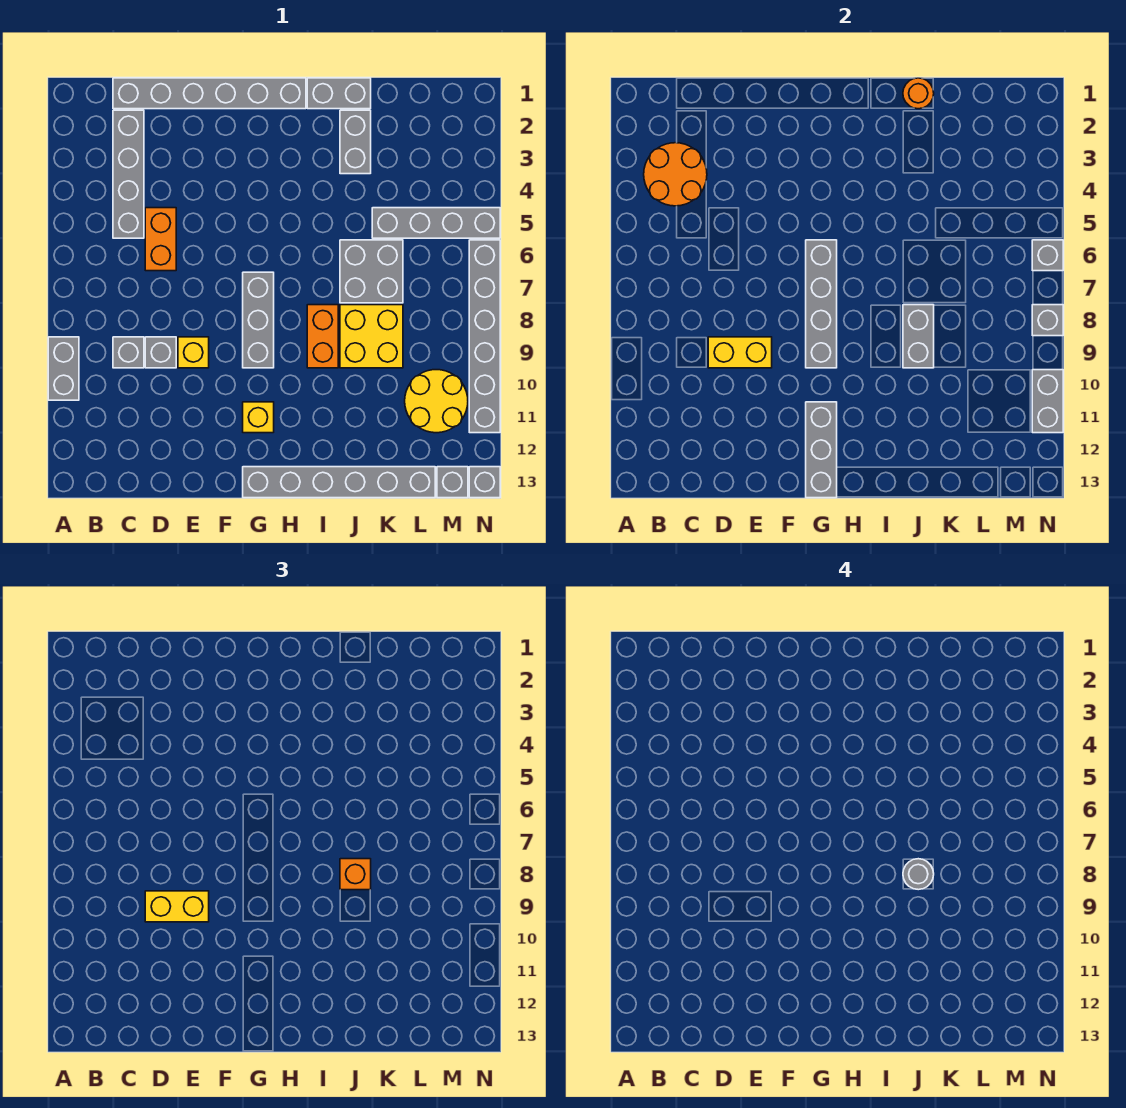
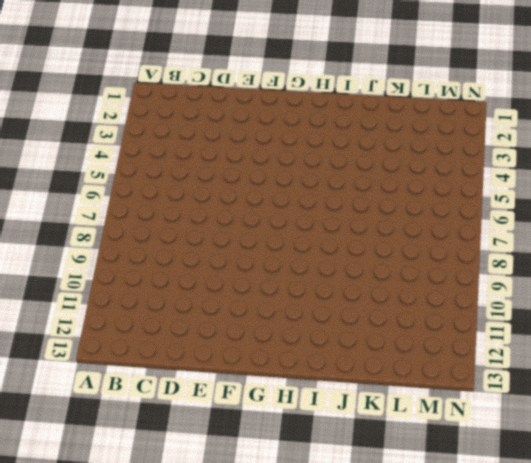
none -> grey 1x2 brick [48,337,79,400]
none -> grey 1x6 brick [113,78,306,109]
none -> grey 1x4 brick [113,110,144,238]
none -> grey 1x1 brick [113,337,144,368]

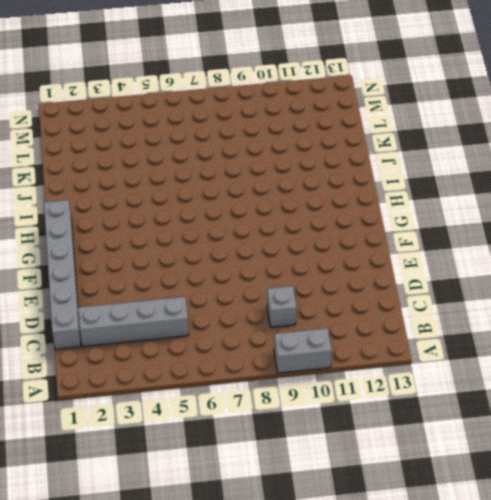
none -> orange 1x2 brick [145,208,176,271]
none -> grey 1x1 brick [145,337,176,368]
none -> yellow 1x1 brick [178,337,209,368]
none -> grey 1x3 brick [243,272,274,368]

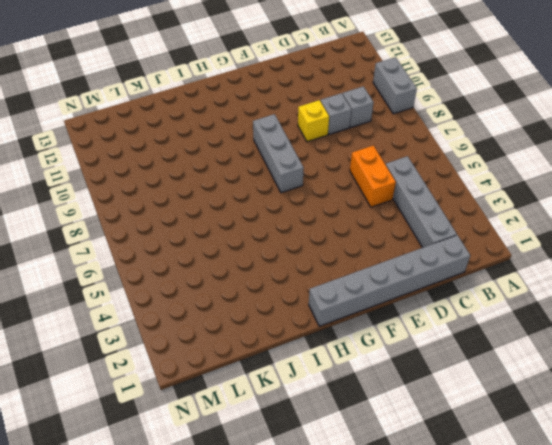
none -> yellow 1x1 brick [243,402,274,433]
none -> grey 1x6 brick [243,467,435,498]
none -> grey 1x2 brick [307,78,371,109]
none -> orange 1x2 brick [307,305,338,368]

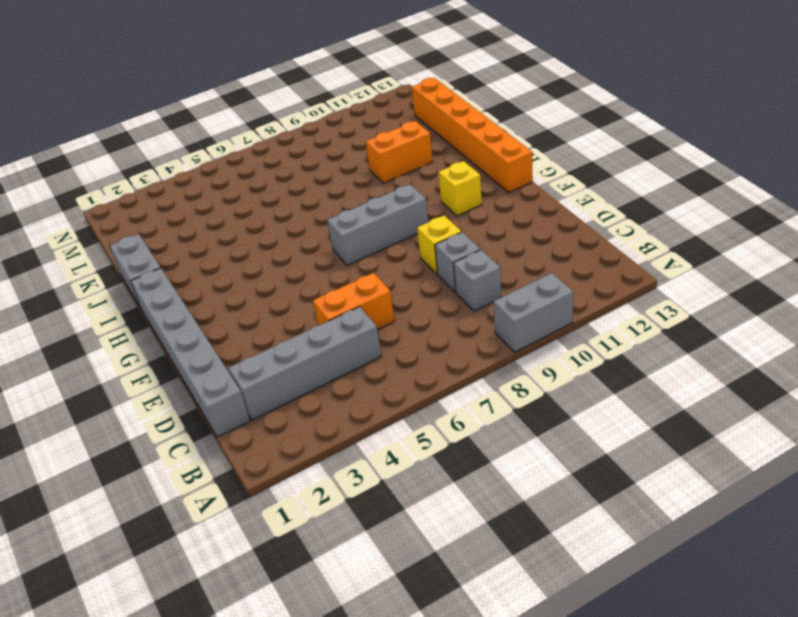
orange 1x6 brick [412,78,533,192] -> grey 1x6 brick [243,467,435,498]
orange 1x2 brick [366,121,433,183] -> orange 1x2 brick moved to [307,305,338,368]
none -> grey 1x2 brick [340,110,371,174]
none -> grey 2x2 brick [340,240,403,303]
none -> yellow 2x2 brick [340,305,403,368]
none -> grey 1x4 brick [372,208,500,238]

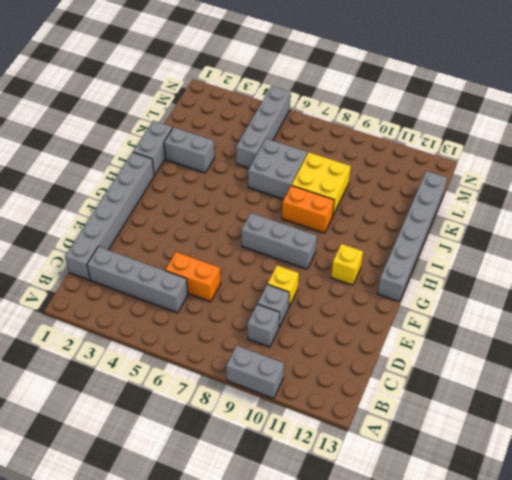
none -> yellow 2x2 round brick [405,370,468,433]
none -> grey 1x1 brick [437,467,468,498]
none -> grey 1x6 brick [469,240,500,433]
none -> grey 1x1 brick [469,467,500,498]

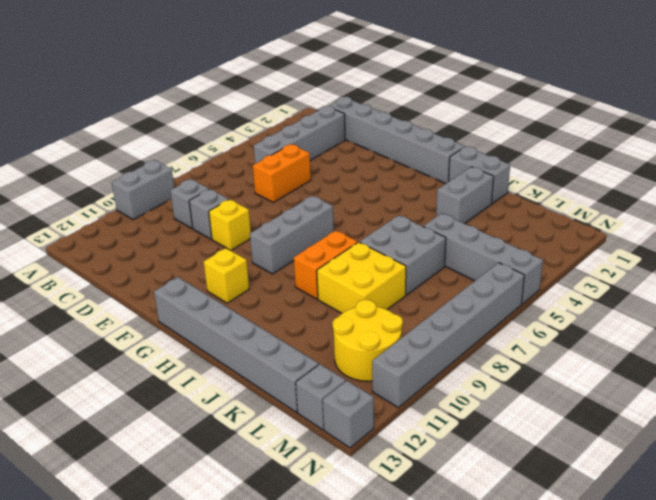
none -> orange 2x2 round brick [644,143,707,206]
none -> yellow 1x2 brick [708,337,772,368]
none -> grey 1x4 brick [806,240,837,368]
none -> grey 1x3 brick [806,402,837,498]

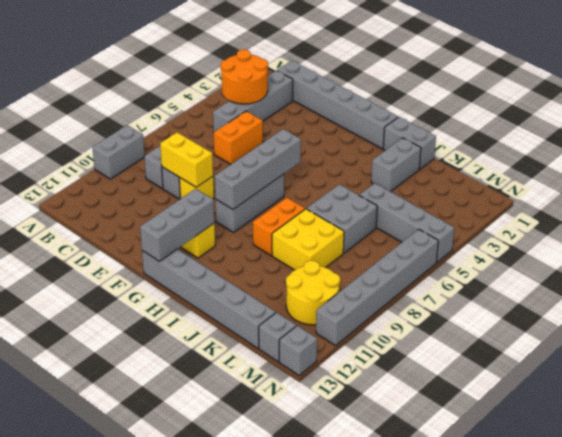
none -> orange 1x1 round brick [903,78,934,109]
none -> grey 1x2 brick [903,305,934,368]
none -> grey 1x1 brick [1032,240,1063,271]
none -> grey 1x1 brick [1032,305,1063,336]

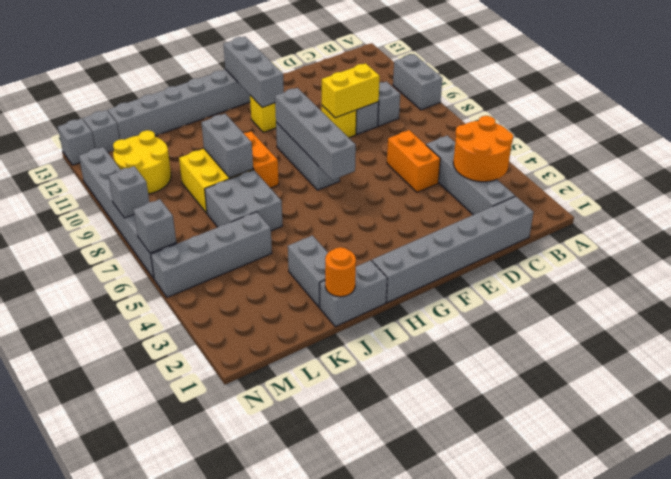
none -> grey 1x2 brick [1032,370,1063,433]
none -> yellow 1x2 brick [145,891,209,922]
none -> orange 1x1 brick [340,859,371,890]
none -> grey 1x1 round brick [903,859,934,890]

